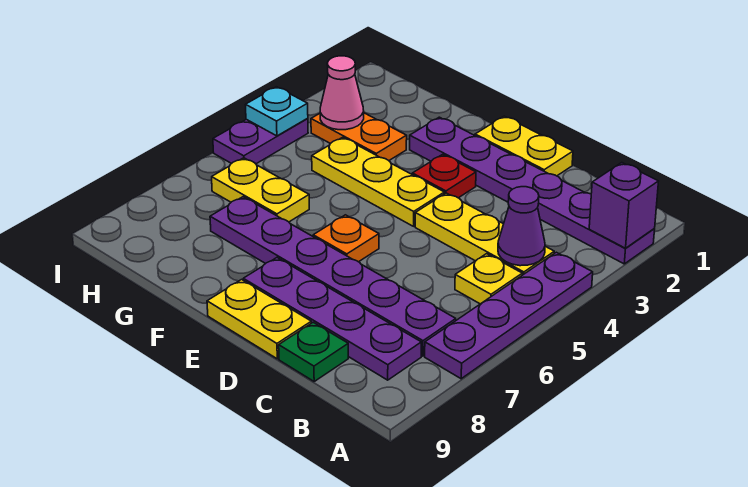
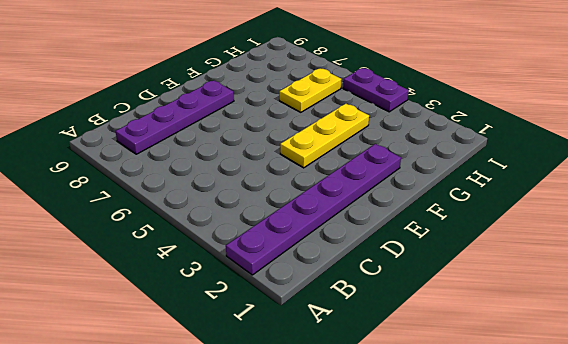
none -> purple 1x4 plate [425,252,593,379]
none -> yellow 1x3 plate [415,193,554,275]
none -> yellow 1x1 plate [455,254,522,304]

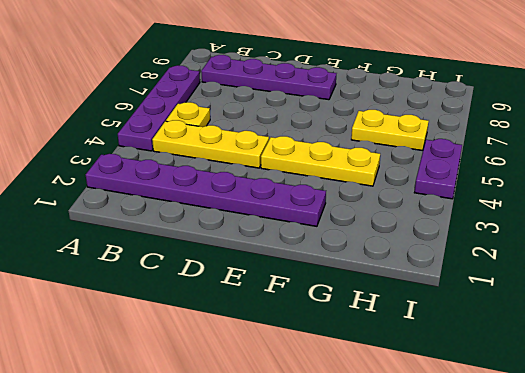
none -> purple 1x6 plate [210,197,456,356]
none -> green 1x1 plate [279,322,348,381]
none -> yellow 1x2 plate [475,116,573,176]

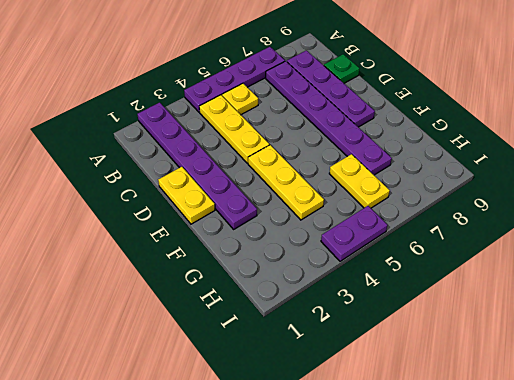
none -> yellow 1x2 plate [207,280,311,359]
none -> red 1x1 plate [412,154,476,198]
none -> orange 1x1 plate [313,215,379,262]

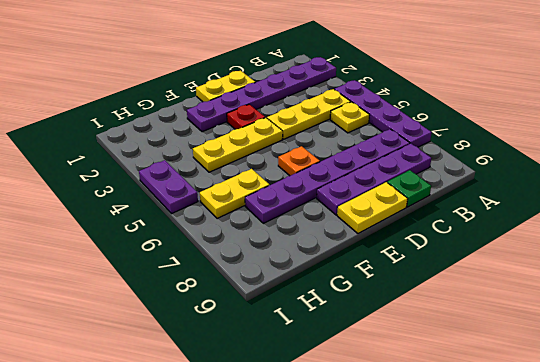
none -> orange 1x2 plate [311,113,407,160]
none -> purple 1x1 brick [589,163,659,248]
none -> purple 1x1 cone [498,187,545,266]

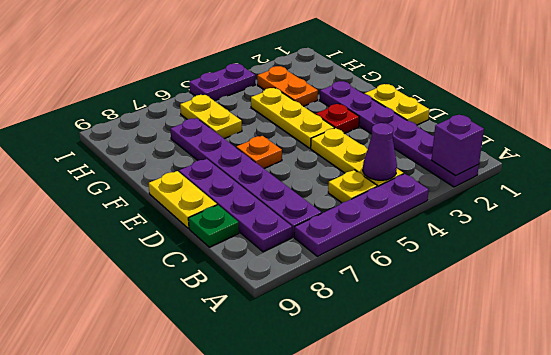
none -> pink 1x1 cone [320,56,364,130]
none -> cyan 1x1 plate [245,87,308,136]

